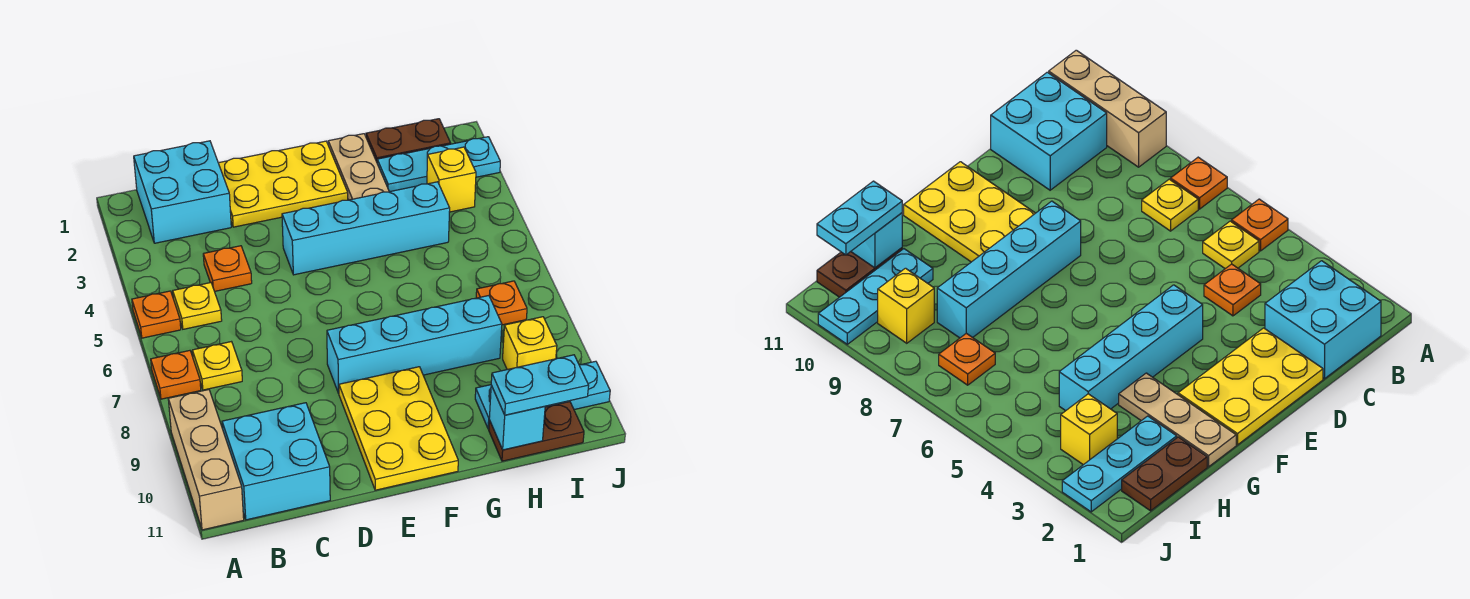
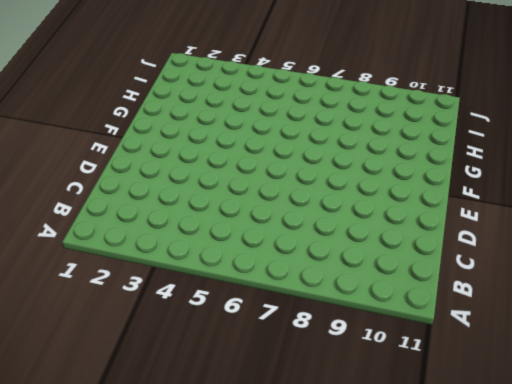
none -> orange 1x1 plate [132,291,181,338]
none -> orange 1x1 plate [151,351,201,399]
none -> tan 1x3 brick [168,390,244,530]

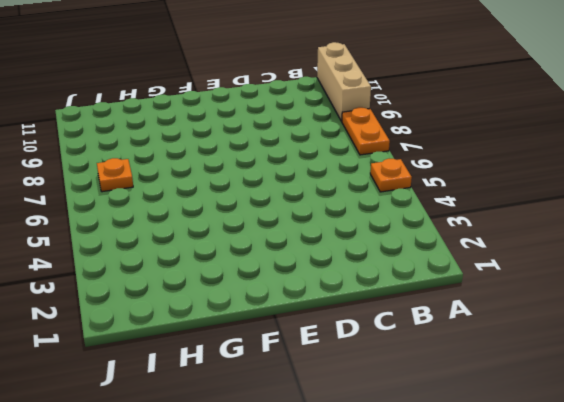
orange 1x2 plate [342,107,390,155] -> orange 1x1 plate [151,351,201,399]
none -> cyan 2x2 brick [134,141,231,243]
none -> yellow 1x1 plate [173,283,222,329]
none -> yellow 1x1 plate [192,342,242,390]

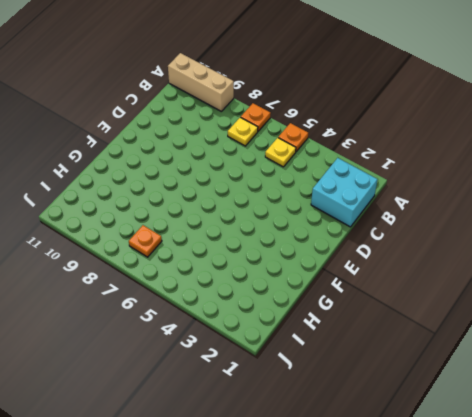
none -> cyan 2x2 brick [222,403,330,520]
none -> orange 1x1 plate [203,246,252,291]
none -> yellow 2x3 plate [219,141,348,227]

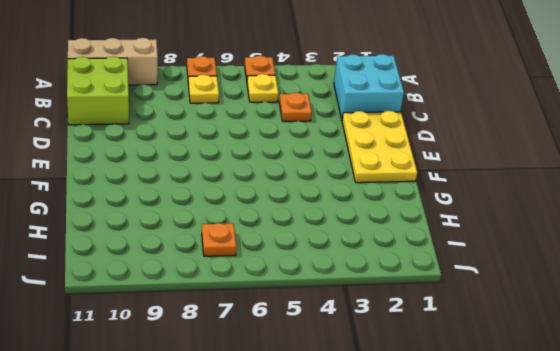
lime 2x2 brick [67,57,129,125] -> cyan 2x2 brick [222,403,330,520]
none -> cyan 1x4 brick [282,182,450,275]
none -> cyan 1x4 brick [327,296,502,393]
none -> yellow 2x3 plate [339,367,458,490]

